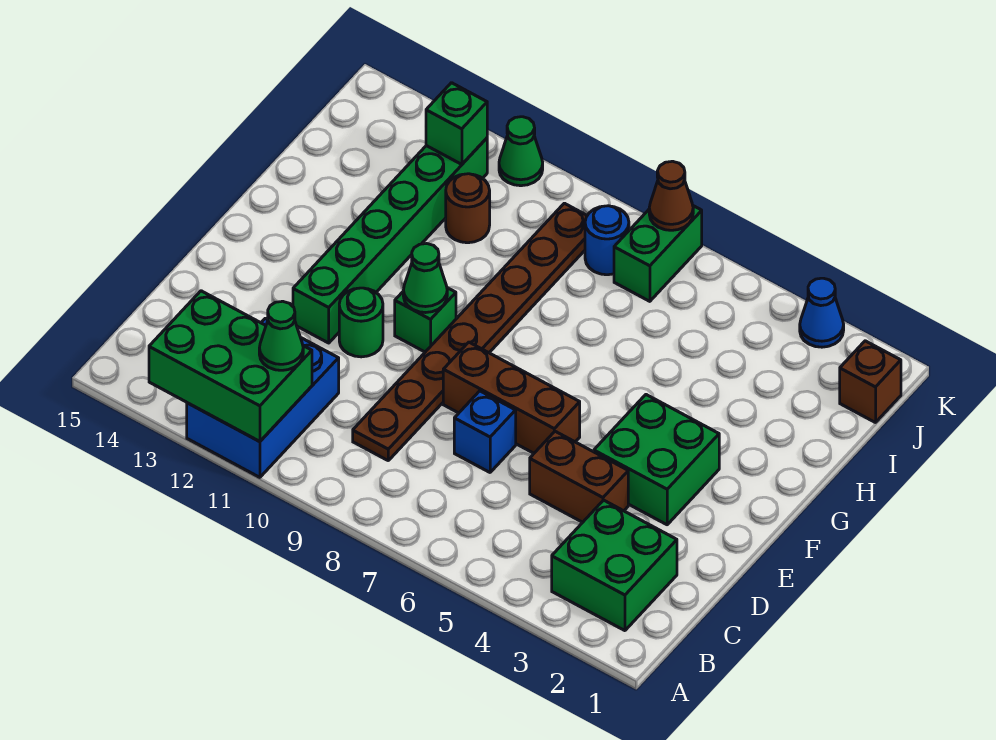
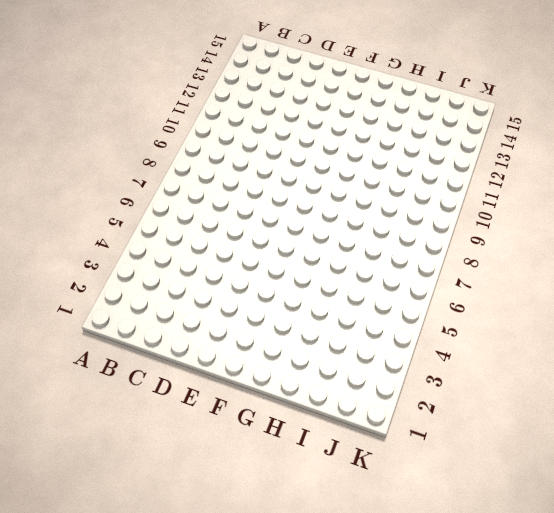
none -> blue 2x3 brick [187,319,339,477]
none -> green 2x2 brick [552,500,677,631]
none -> brown 1x8 plate [353,203,587,460]

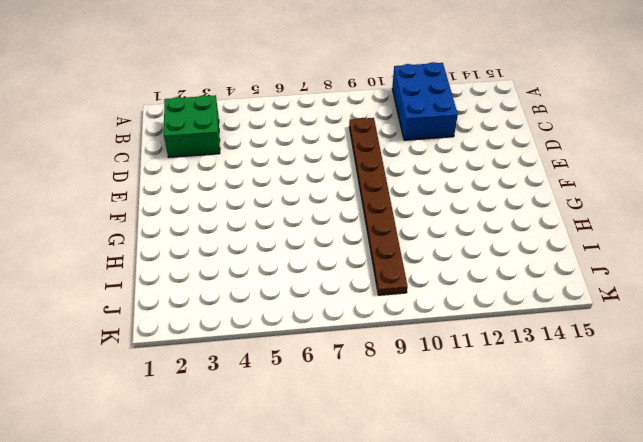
none -> brown 1x2 brick [530,431,628,522]
none -> blue 1x1 brick [454,391,516,472]
none -> green 2x2 brick [594,395,719,525]

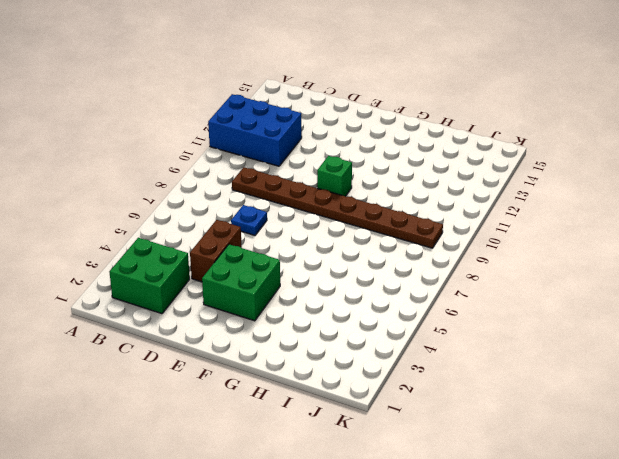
blue 1x1 plate [231,205,267,235] -> blue 1x1 brick [454,391,516,472]
none -> brown 1x3 brick [443,342,580,453]
none -> green 1x1 round brick [339,288,383,357]
none -> green 1x6 brick [293,138,487,343]

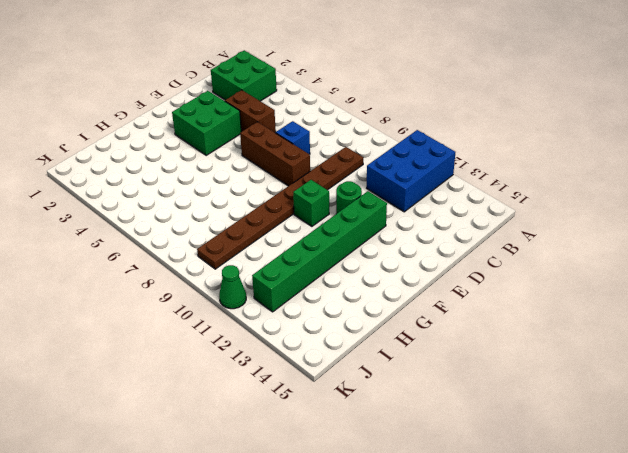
none -> brown 1x1 round brick [446,174,490,243]
none -> brown 1x1 brick [840,341,901,423]
none -> green 1x2 brick [614,206,702,301]

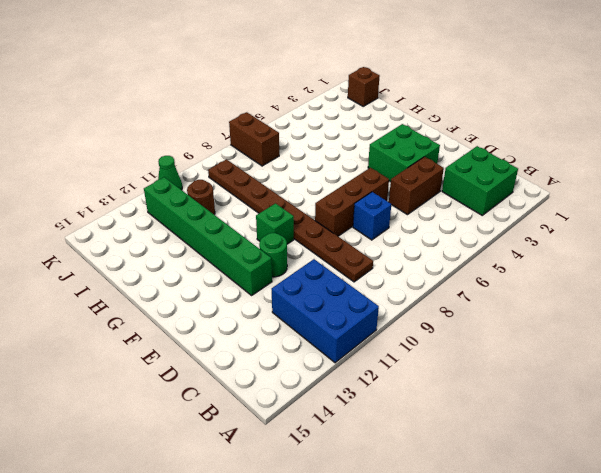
brown 1x2 brick [229,112,279,166] -> green 1x2 brick [614,206,702,301]
none -> blue 1x1 round brick [585,206,629,275]
none -> blue 1x1 cone [800,278,844,347]
none -> green 2x3 brick [149,291,312,442]

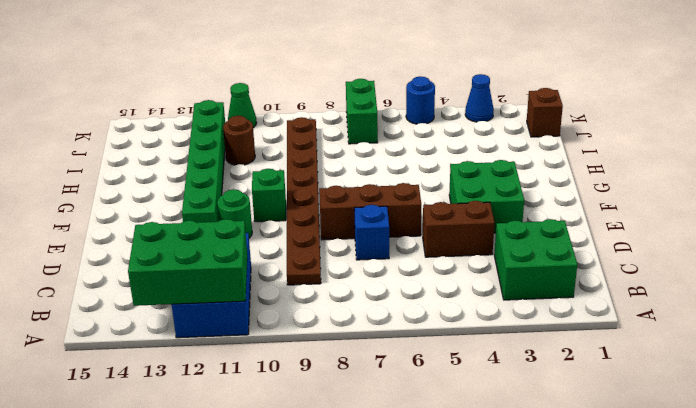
blue 1x1 round brick [406,76,435,124] -> blue 1x1 round brick moved to [585,206,629,275]
none -> green 1x1 cone [403,244,447,313]
none -> green 1x1 brick [426,83,487,164]
none -> brown 1x1 cone [649,161,693,230]

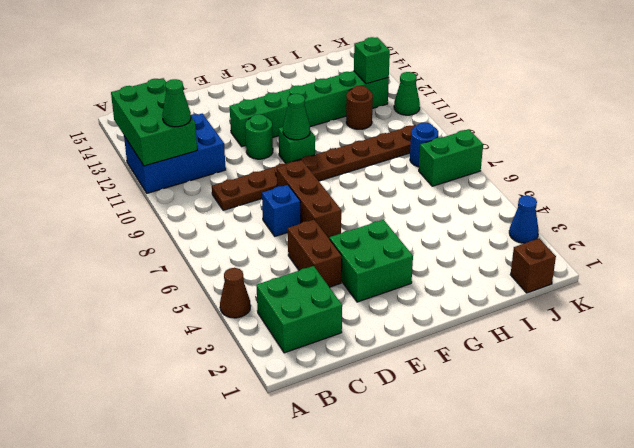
brown 1x1 cone [220,268,251,318] -> brown 1x1 cone moved to [649,161,693,230]

